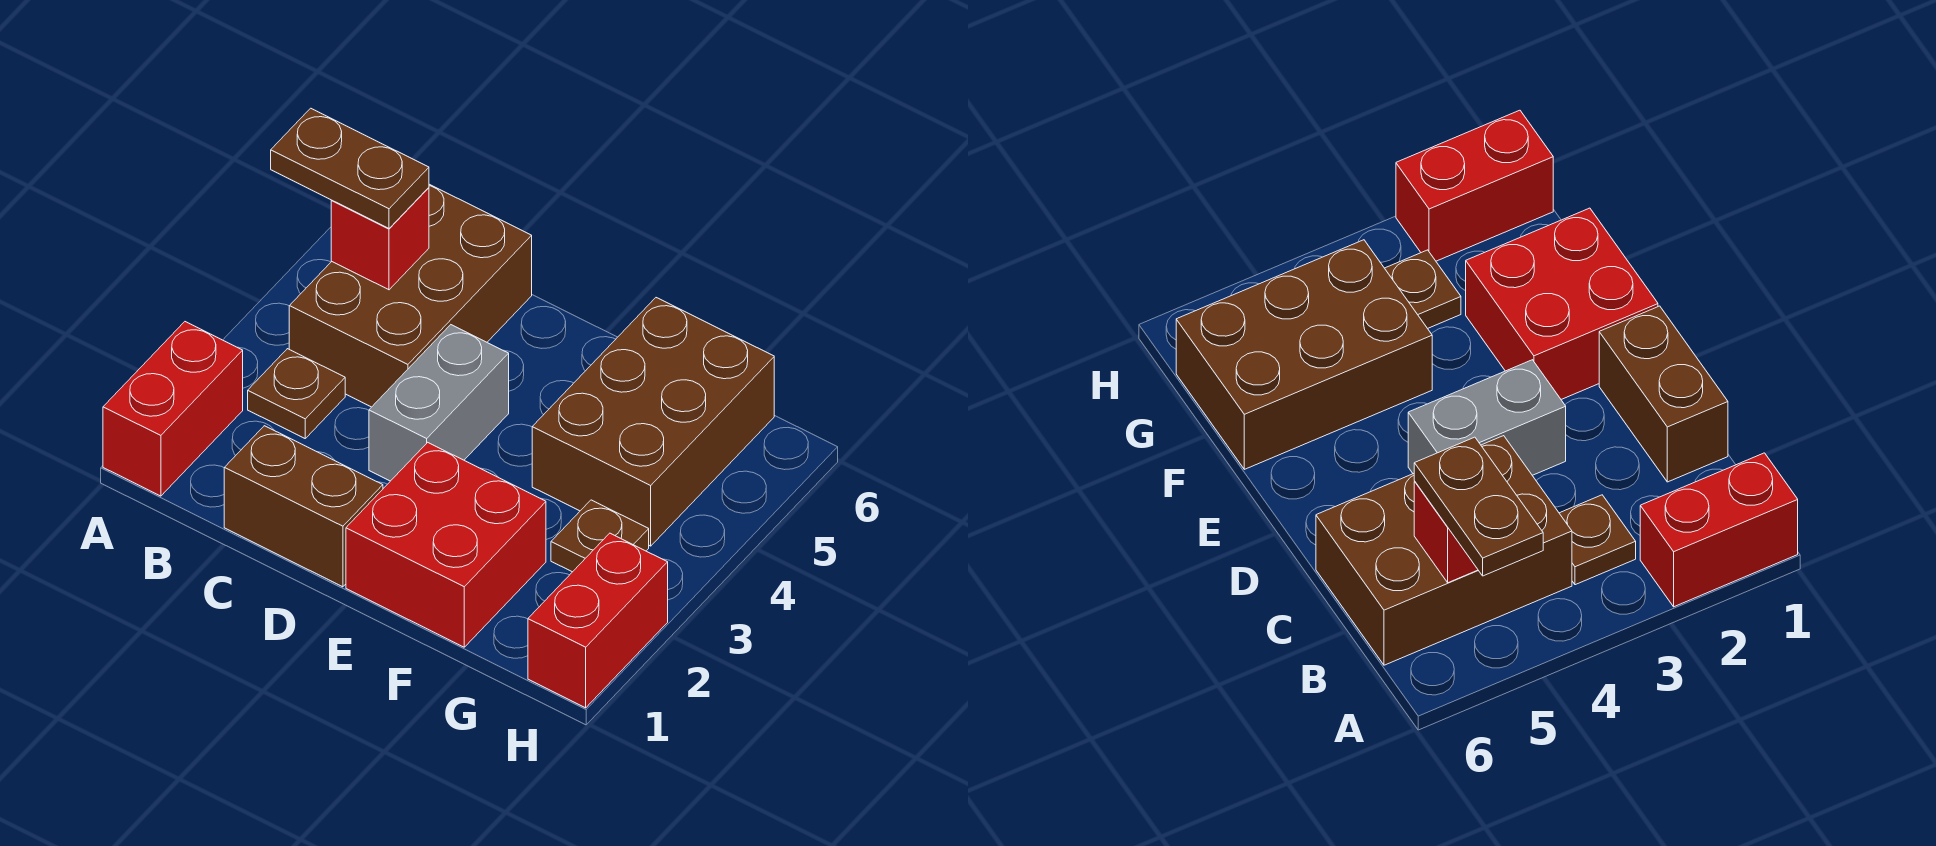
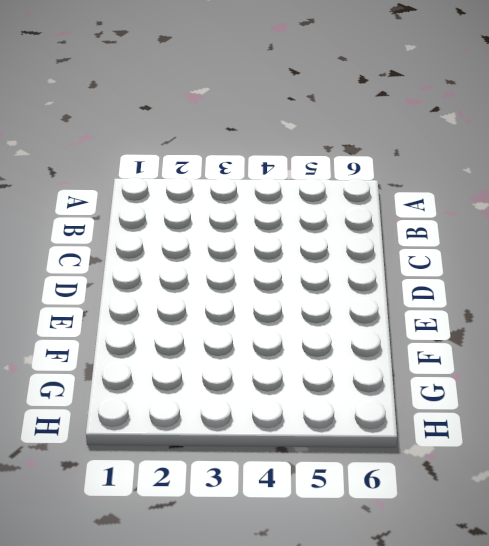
none -> red 1x2 brick [103,322,243,496]
none -> brown 1x1 plate [248,349,345,438]

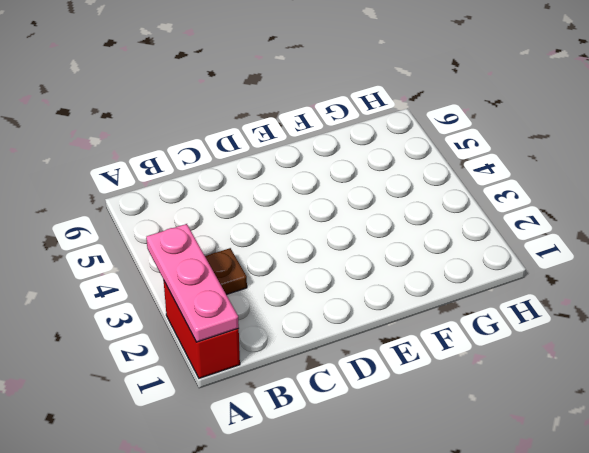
pink 1x3 plate [146,224,239,342] -> none
none -> brown 2x3 brick [289,184,532,407]
none -> brown 1x2 brick [224,426,383,587]

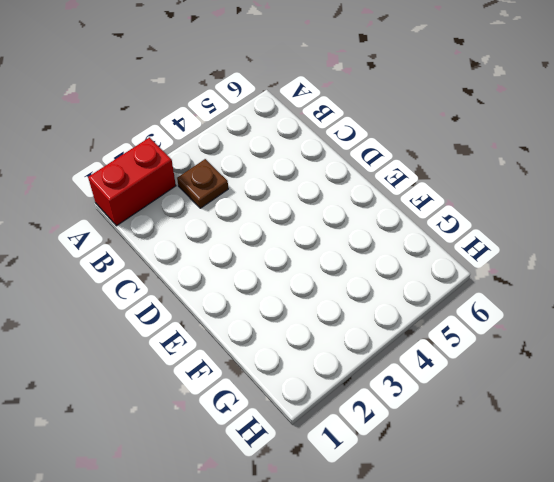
none -> brown 2x3 brick [289,184,532,407]
none -> brown 1x2 brick [224,426,383,587]

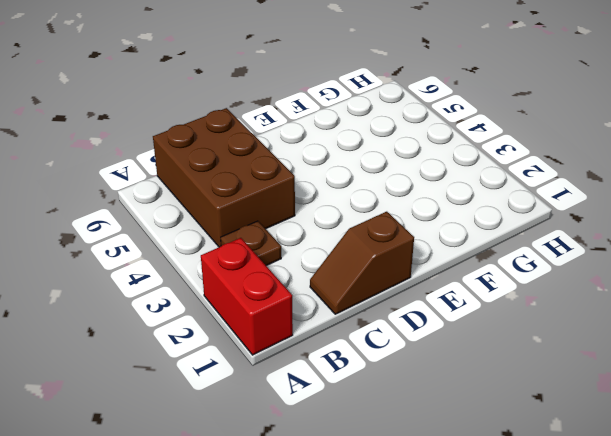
brown 1x2 slope [310,212,414,314] -> brown 1x2 brick [224,426,383,587]
none -> grey 1x2 brick [369,325,509,481]
none -> red 2x2 brick [346,442,546,647]

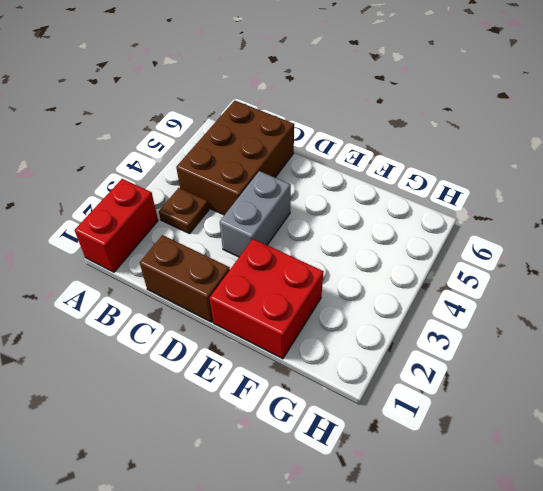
none -> brown 2x3 brick [532,298,774,546]
none -> brown 1x1 plate [551,500,649,572]

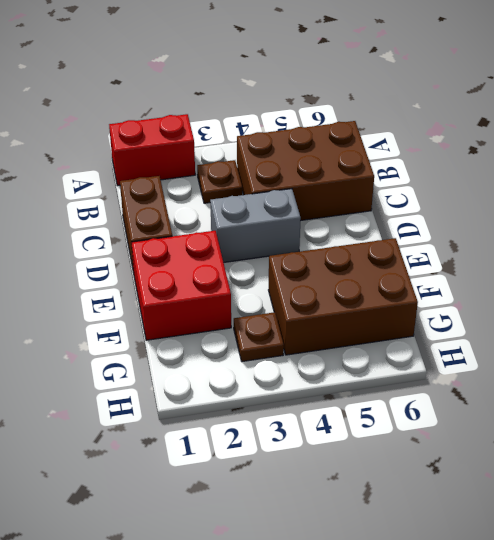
none -> red 1x2 brick [528,533,668,708]
none -> red 1x1 brick [331,188,429,290]

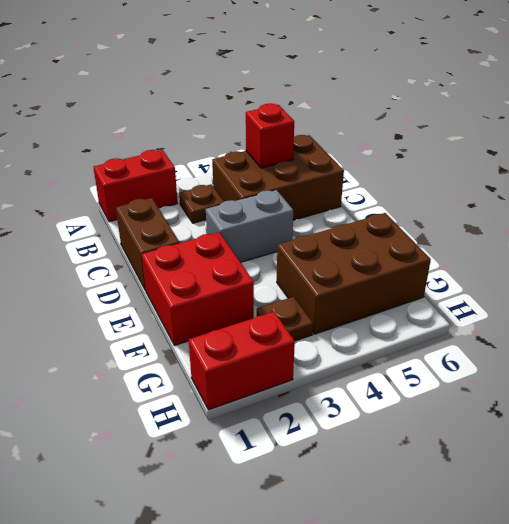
none -> brown 1x2 plate [271,108,429,228]

